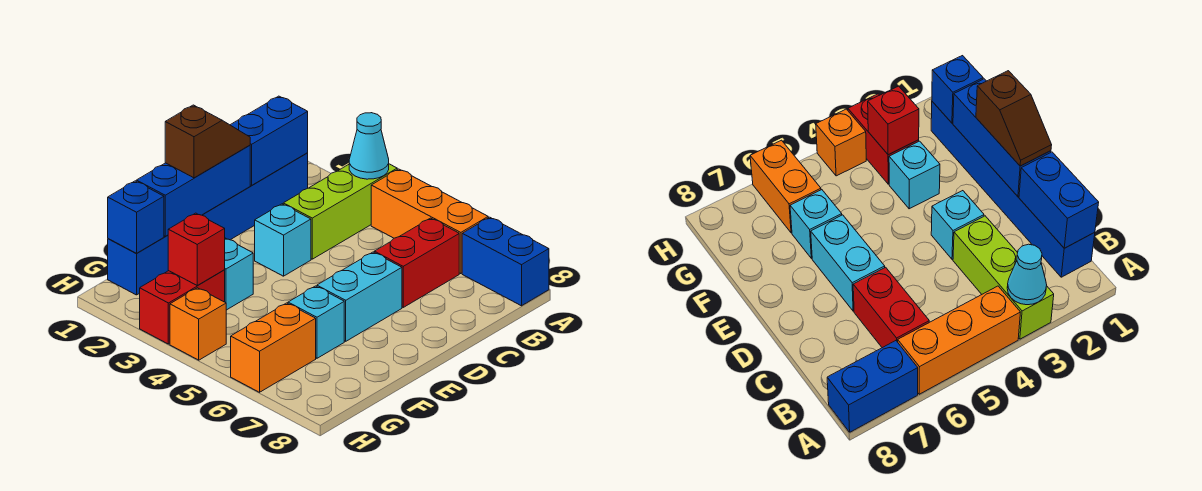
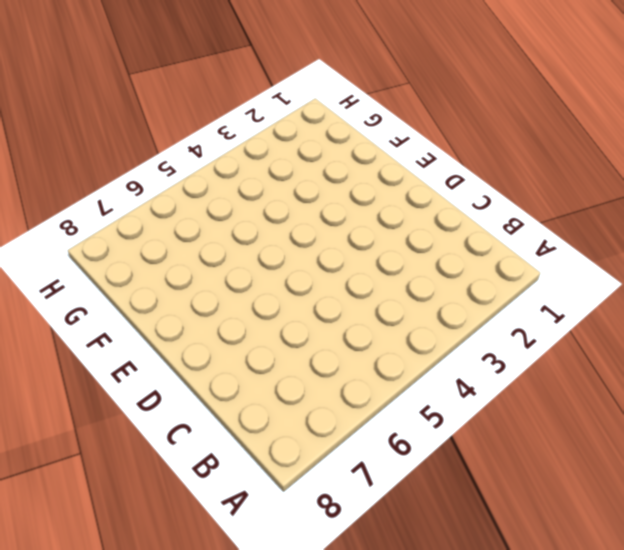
none -> lime 1x3 brick [283,164,397,259]
none -> orange 1x3 brick [371,169,488,274]
none -> blue 1x2 brick [462,217,549,306]

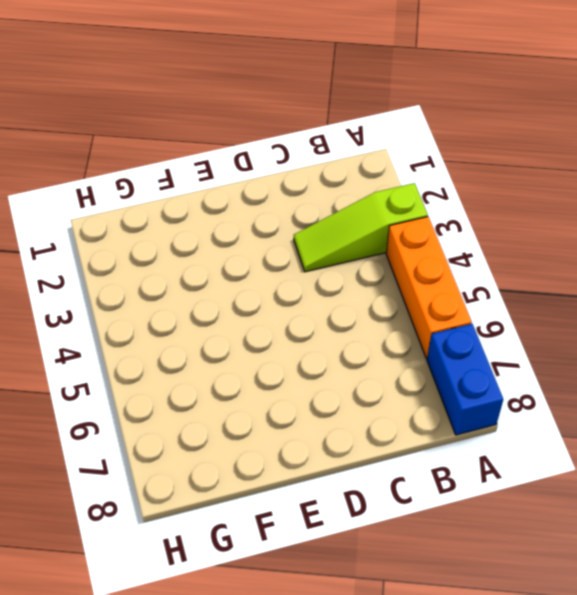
lime 1x3 slope [294,183,428,272] -> lime 1x3 brick [283,164,397,259]
none -> blue 1x6 brick [108,153,308,295]
none -> red 1x2 brick [374,218,459,307]
none -> cyan 1x1 brick [255,204,311,276]

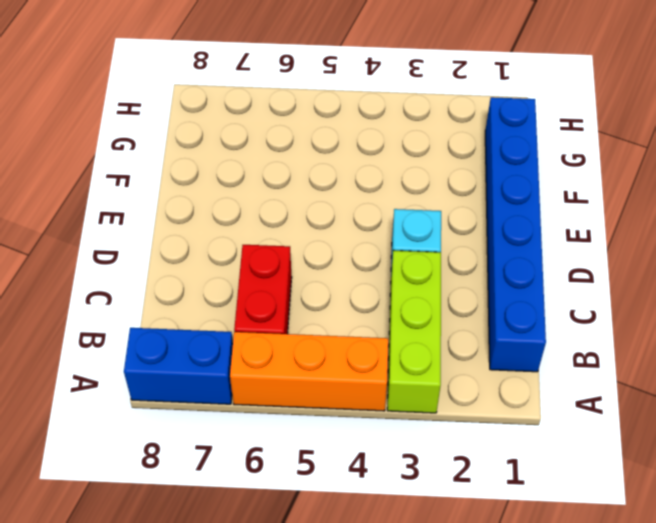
none -> cyan 1x2 brick [317,252,402,341]
none -> cyan 1x1 brick [225,238,253,310]
none -> cyan 1x1 brick [288,286,344,358]

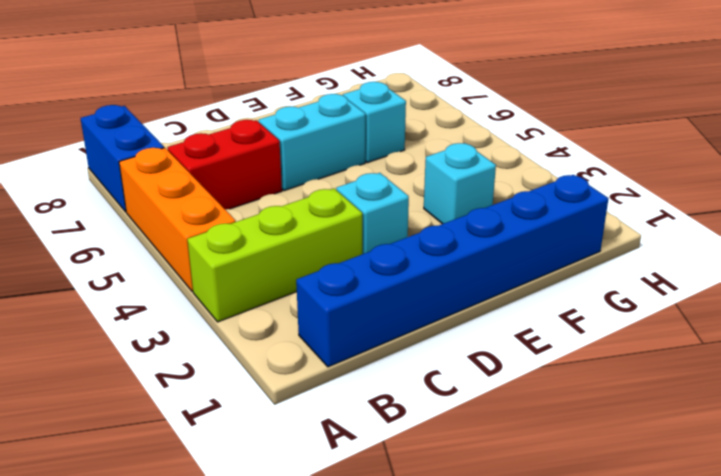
none -> red 1x2 brick [140,270,225,344]
none -> orange 1x2 brick [231,303,316,392]
none -> orange 1x1 brick [170,288,226,360]

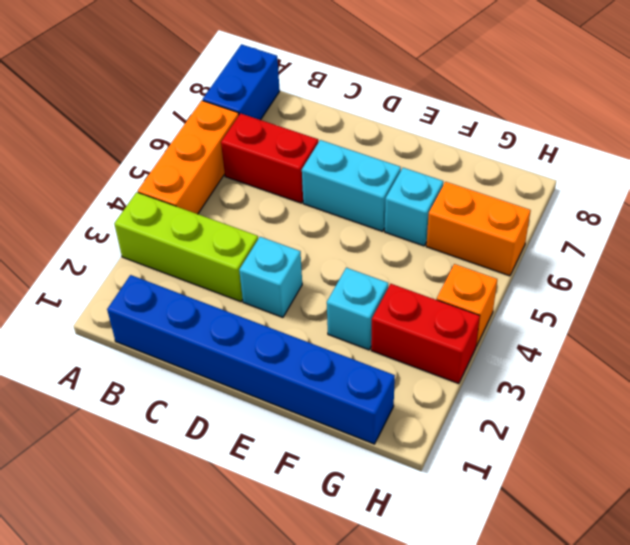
none -> cyan 1x1 cone [349,113,389,179]
none -> blue 1x2 brick [231,96,308,185]
none -> blue 1x3 brick [136,145,250,236]

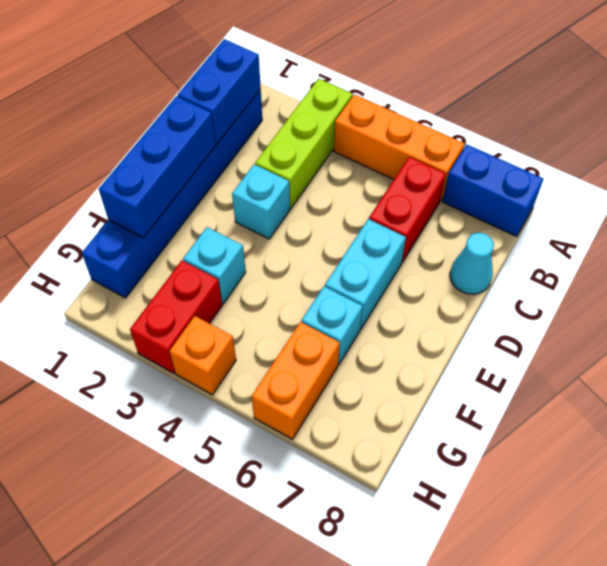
cyan 1x1 cone [450,233,494,294] -> cyan 1x1 cone moved to [349,113,389,179]
none -> blue 1x1 brick [108,181,164,254]
none -> red 1x1 brick [168,213,225,286]
none -> brown 1x2 slope [165,105,250,178]

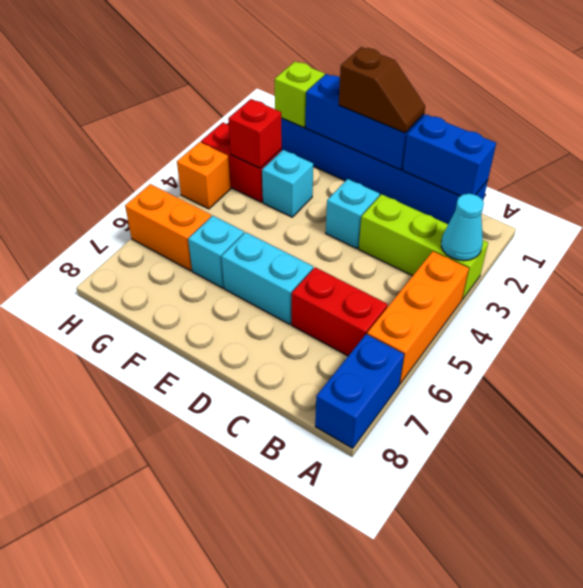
lime 1x1 brick [275,61,325,127] -> blue 1x1 brick [108,181,164,254]

